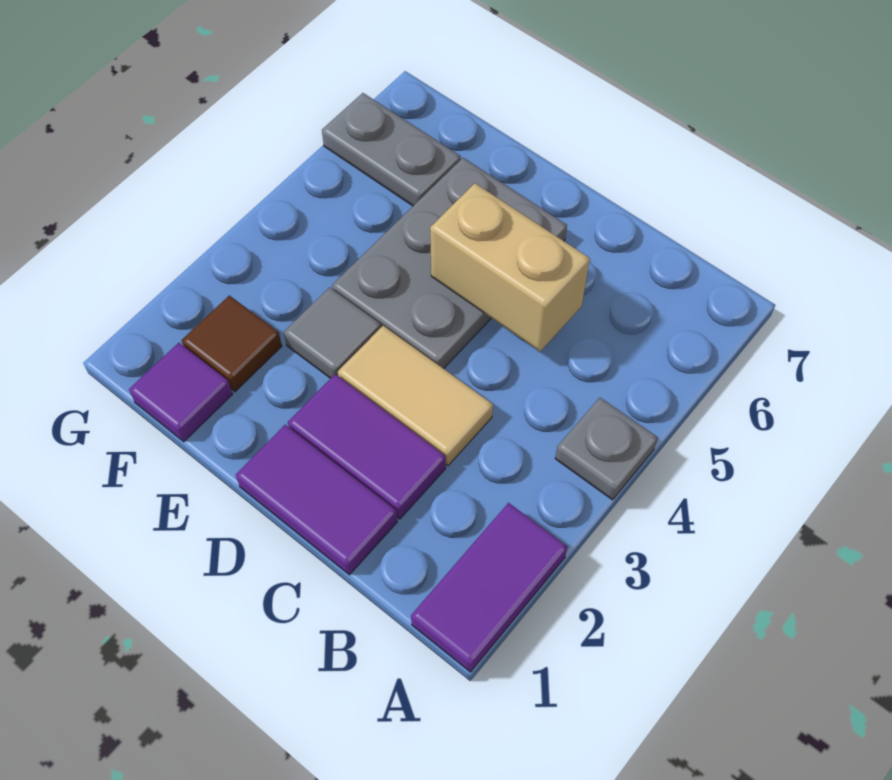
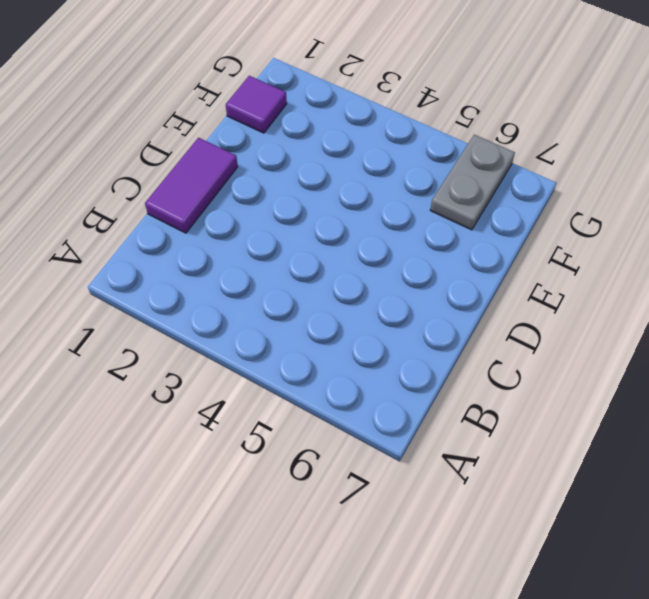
none -> purple 1x2 tile [411,503,567,672]
none -> grey 1x1 plate [555,398,658,500]

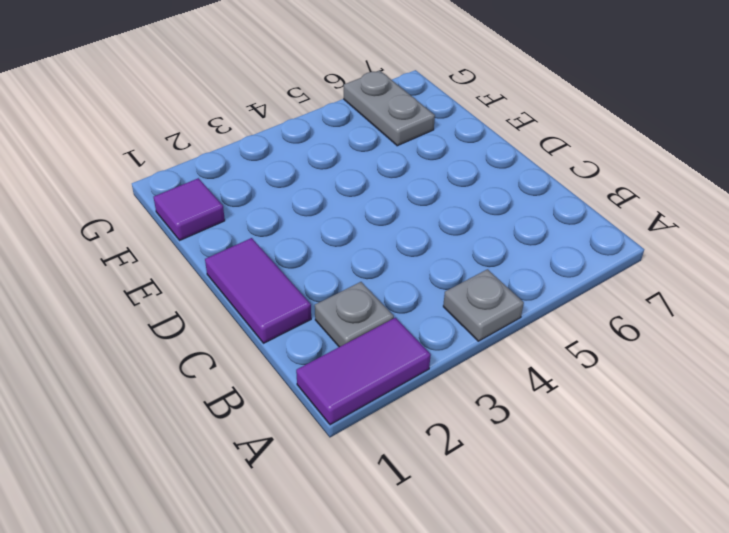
grey 1x1 plate [315,282,394,347] -> none
none -> purple 1x2 tile [288,374,446,519]
none -> tan 1x2 tile [338,326,493,466]

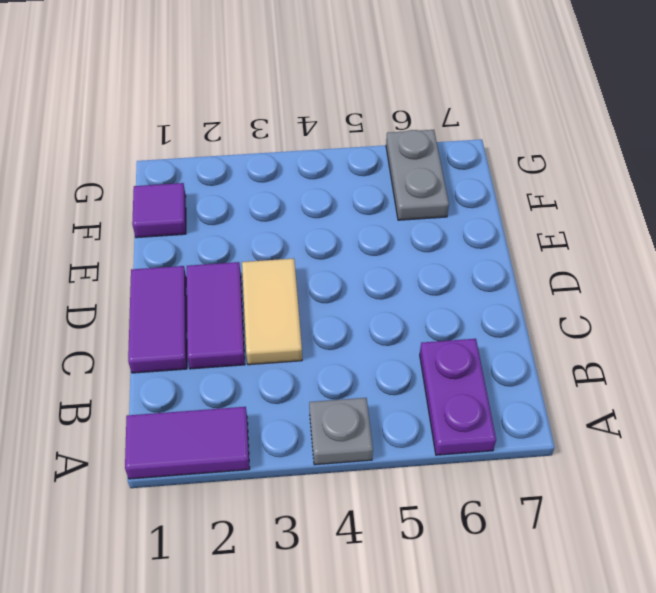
purple 1x2 plate [420,339,496,455] -> none
none -> grey 2x3 plate [332,158,567,369]
none -> grey 1x1 tile [284,287,381,378]

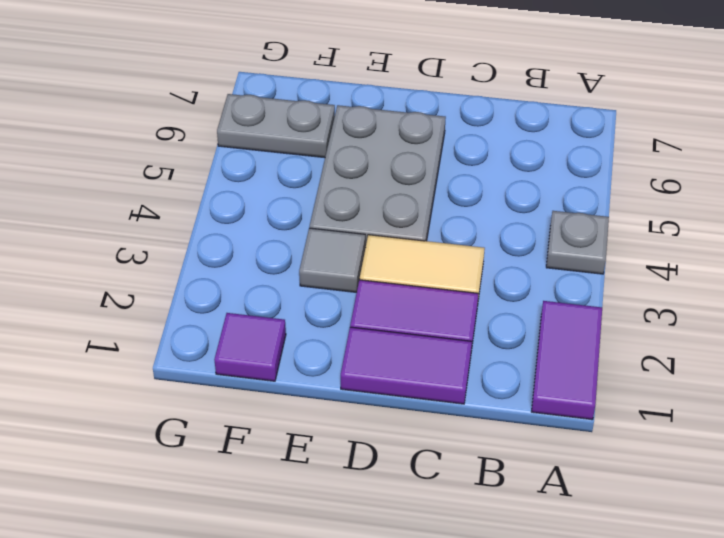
none -> brown 1x1 tile [182,295,282,392]
none -> tan 1x2 brick [430,183,590,351]

